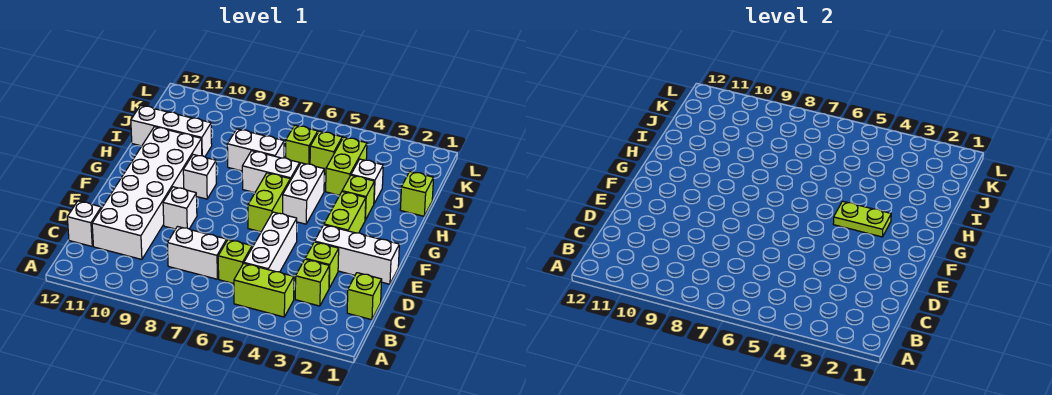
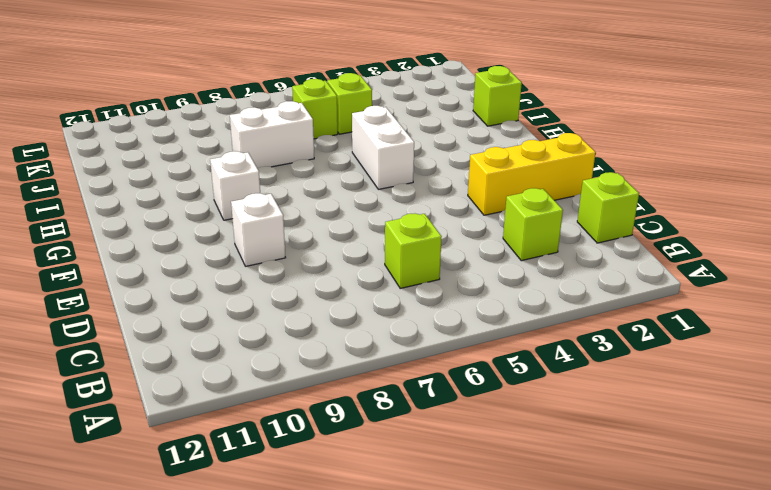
yellow 1x3 brick [468,133,596,215] -> white 1x3 brick [315,225,399,284]
none -> lime 1x2 brick [234,263,294,317]
none -> white 1x3 brick [244,212,297,272]
none -> white 1x2 brick [167,227,227,279]

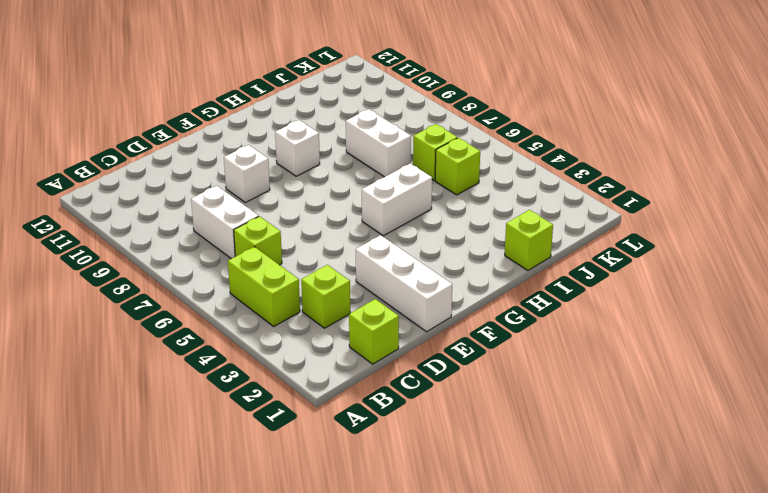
none -> white 1x3 brick [244,212,297,272]
none -> white 2x6 brick [92,127,202,259]
none -> white 1x1 brick [67,201,101,246]

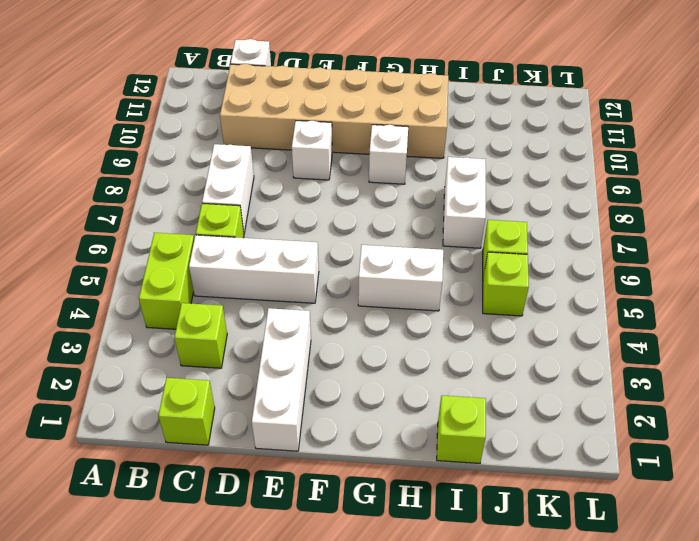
tan 2x6 brick [220,64,448,158] -> white 2x6 brick [92,127,202,259]
none -> lime 1x1 brick [305,242,339,288]
none -> lime 1x2 brick [324,192,366,233]
none -> lime 1x2 brick [248,173,290,232]

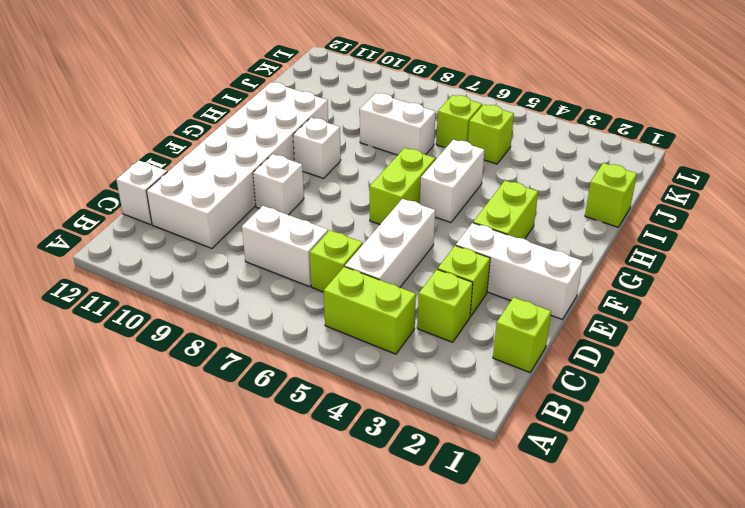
none -> lime 1x1 brick [342,175,375,220]
none -> white 1x2 brick [242,151,300,193]
none -> white 1x1 brick [351,159,383,203]

